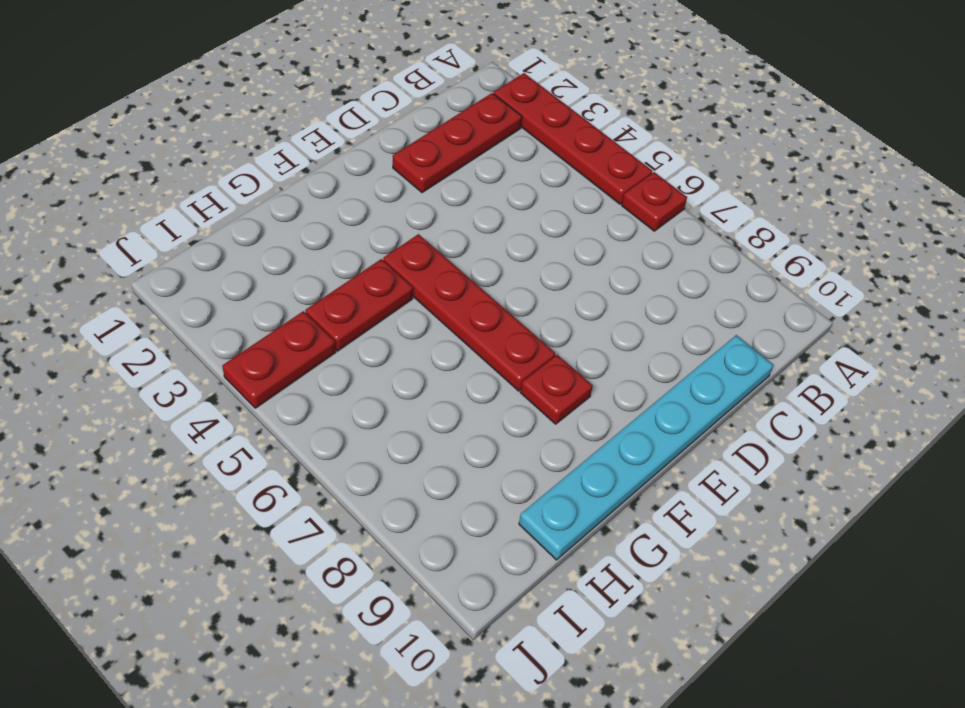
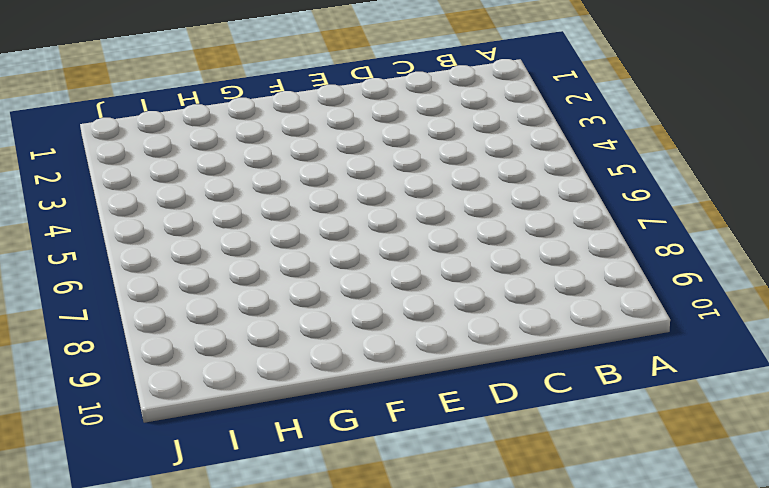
none -> red 1x4 plate [494,73,652,204]
none -> red 1x1 plate [622,172,687,231]

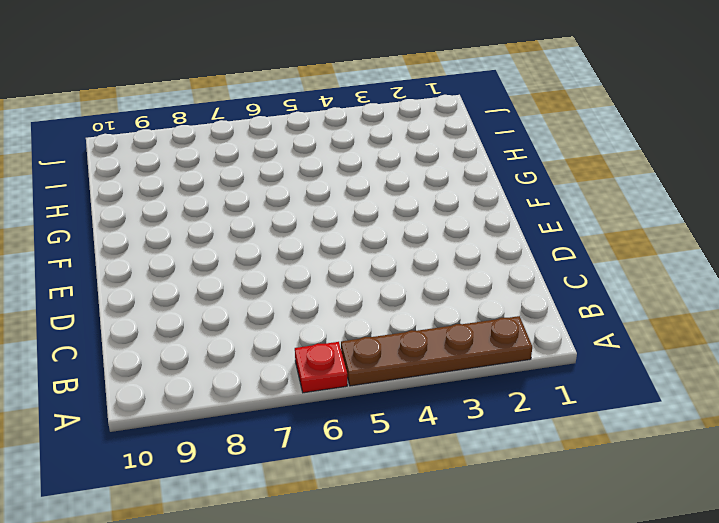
brown 1x4 plate [341,316,532,386] -> red 1x4 plate [494,73,652,204]
none -> red 1x3 plate [393,93,522,193]
none -> cyan 1x6 plate [519,335,774,560]

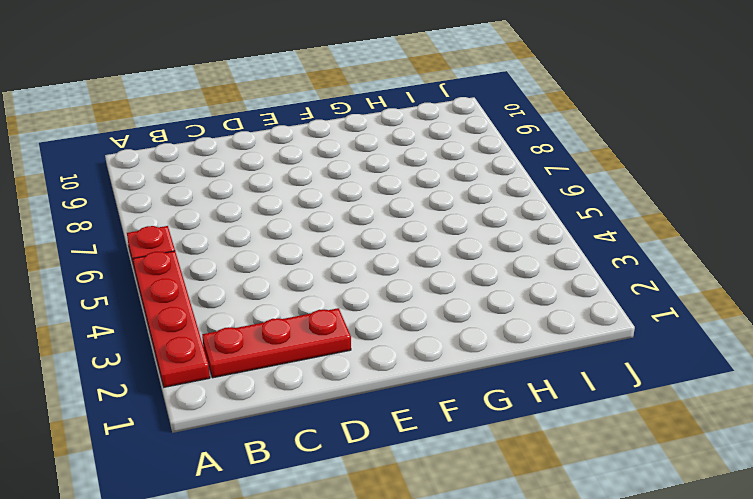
none -> cyan 1x6 plate [519,335,774,560]
none -> red 1x4 plate [383,234,555,391]

